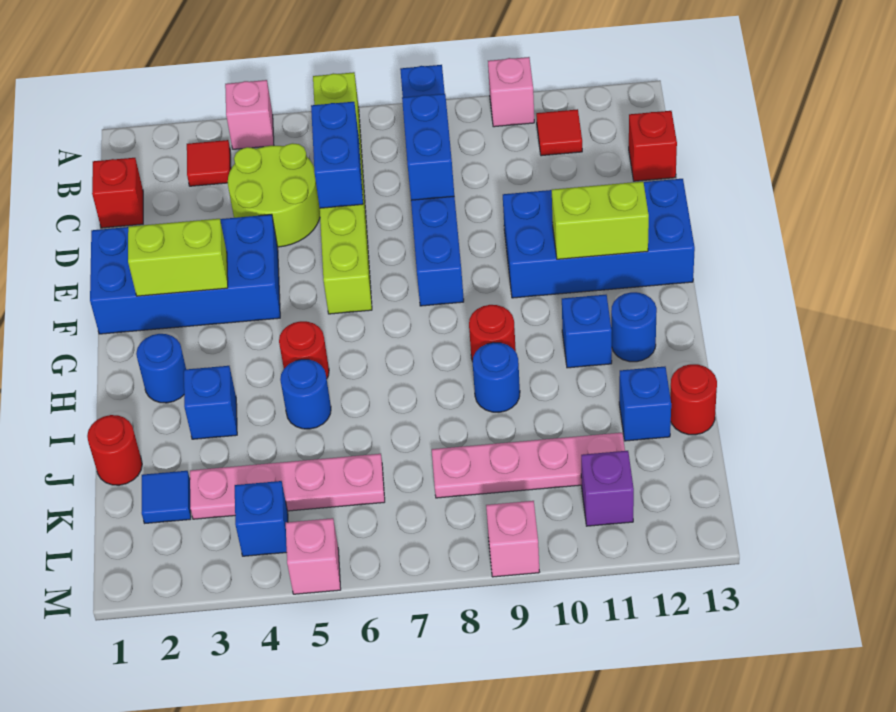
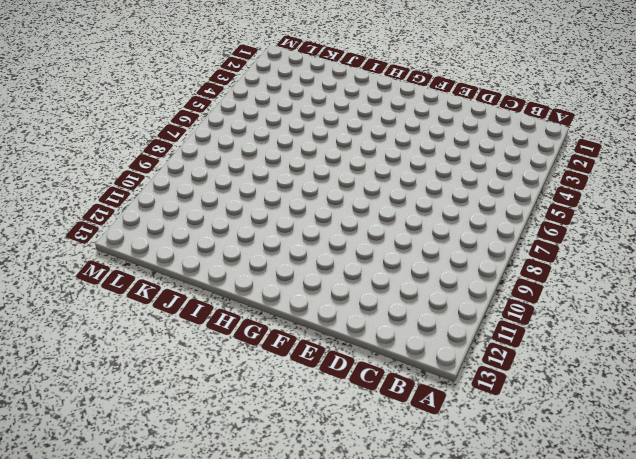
none -> pink 1x1 brick [225,80,274,149]
none -> lime 1x6 brick [313,72,372,314]
none -> blue 1x6 brick [400,65,464,306]
none -> pink 1x1 brick [488,57,534,127]

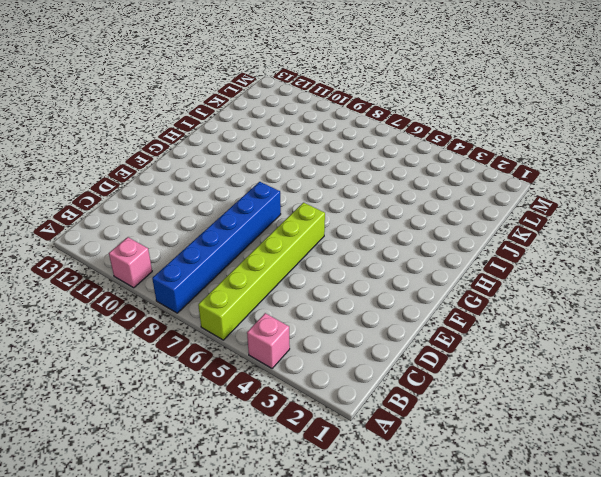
none -> red 1x1 tile [187,140,231,186]
none -> red 1x1 tile [536,109,582,156]
none -> red 1x1 brick [92,158,143,228]
none -> lime 2x2 round brick [228,143,320,247]

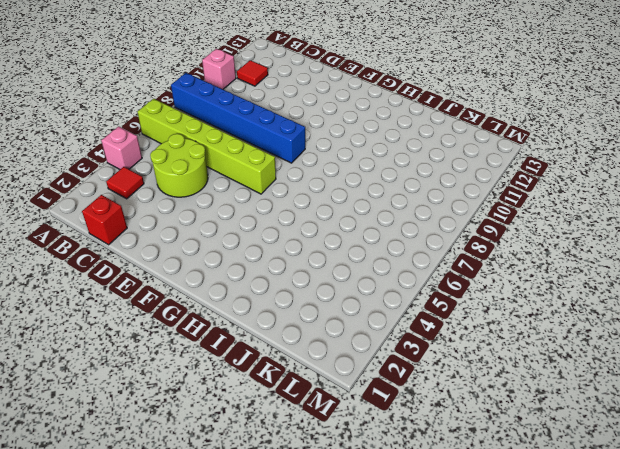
none -> red 1x1 brick [629,111,677,181]
none -> blue 2x4 brick [90,215,280,334]
none -> blue 2x4 brick [503,179,695,298]
none -> blue 1x1 round brick [136,334,186,403]

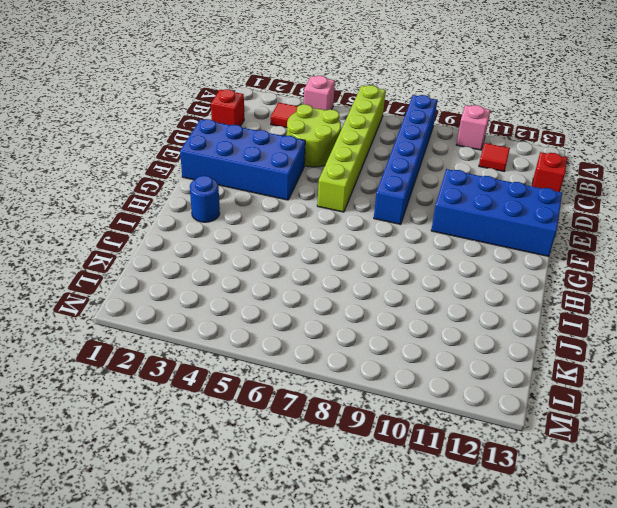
none -> red 1x1 round brick [279,321,329,379]
none -> red 1x1 round brick [469,305,516,362]
none -> blue 1x1 brick [562,295,612,368]
none -> blue 1x1 round brick [611,292,657,362]

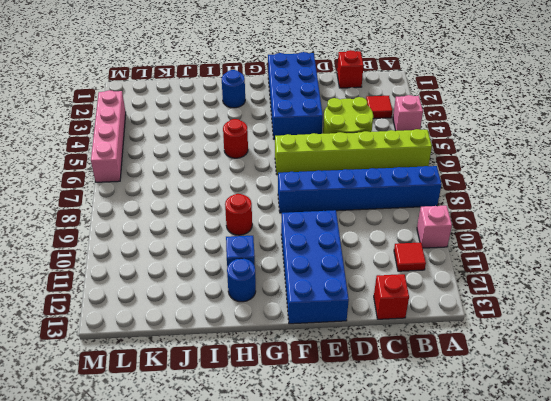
pink 1x4 brick [91,90,126,182] -> pink 1x1 brick [286,518,341,594]
none -> blue 1x1 brick [184,366,237,439]
none -> blue 1x1 round brick [280,359,331,429]
none -> blue 1x1 round brick [473,342,520,412]
none -> red 1x1 round brick [87,415,142,485]

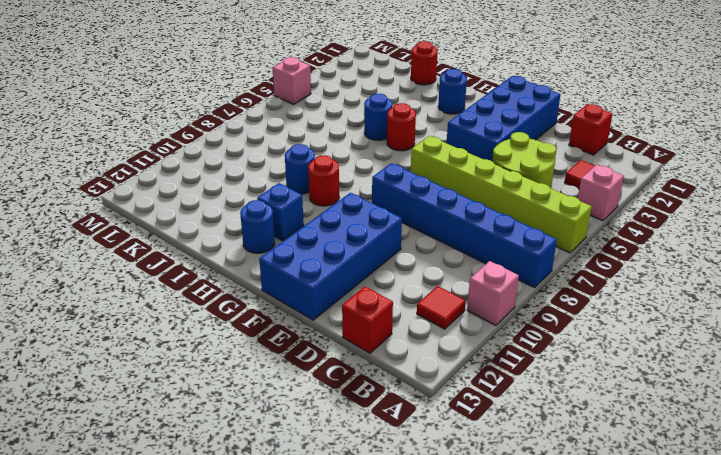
none -> blue 1x1 brick [184,366,237,439]
none -> blue 1x1 brick [619,367,671,441]
none -> red 1x1 round brick [670,364,717,435]
none -> blue 1x1 tile [142,471,191,523]

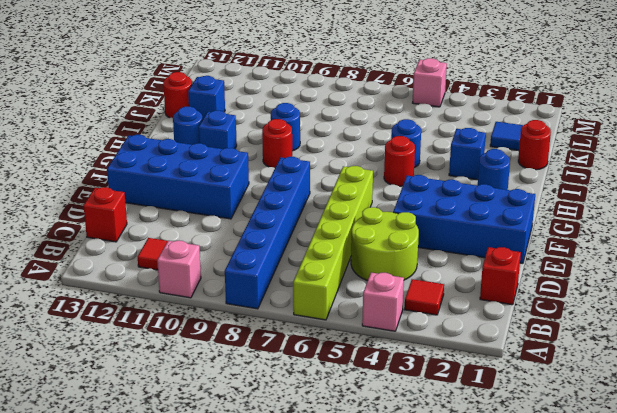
none -> pink 1x4 plate [190,454,385,519]
none -> pink 1x4 plate [432,433,625,498]
none -> blue 1x1 brick [235,481,288,556]
none -> purple 1x1 brick [581,451,634,526]

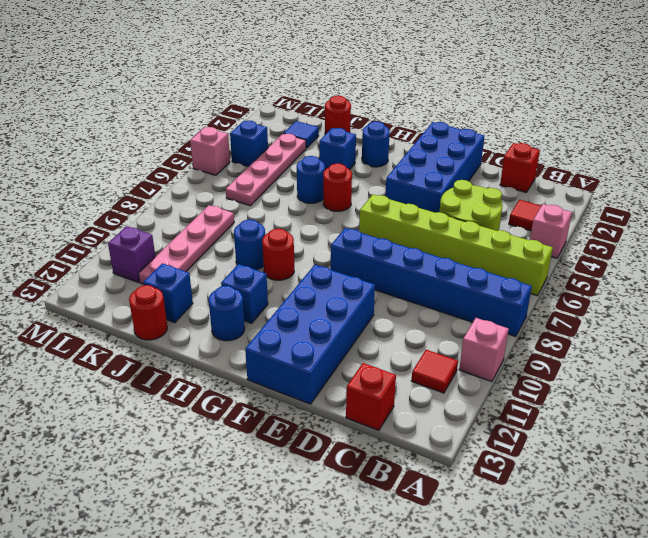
none -> pink 1x1 brick [486,501,539,577]
none -> blue 1x2 brick [311,102,363,208]
none -> blue 1x2 brick [402,94,454,200]
none -> lime 1x2 brick [128,219,228,296]

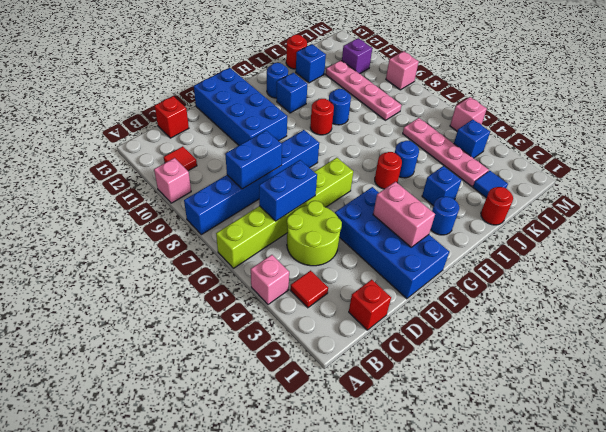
pink 1x2 brick [373,182,435,247] -> lime 1x2 brick [128,219,228,296]
none -> lime 1x2 brick [552,182,649,259]

